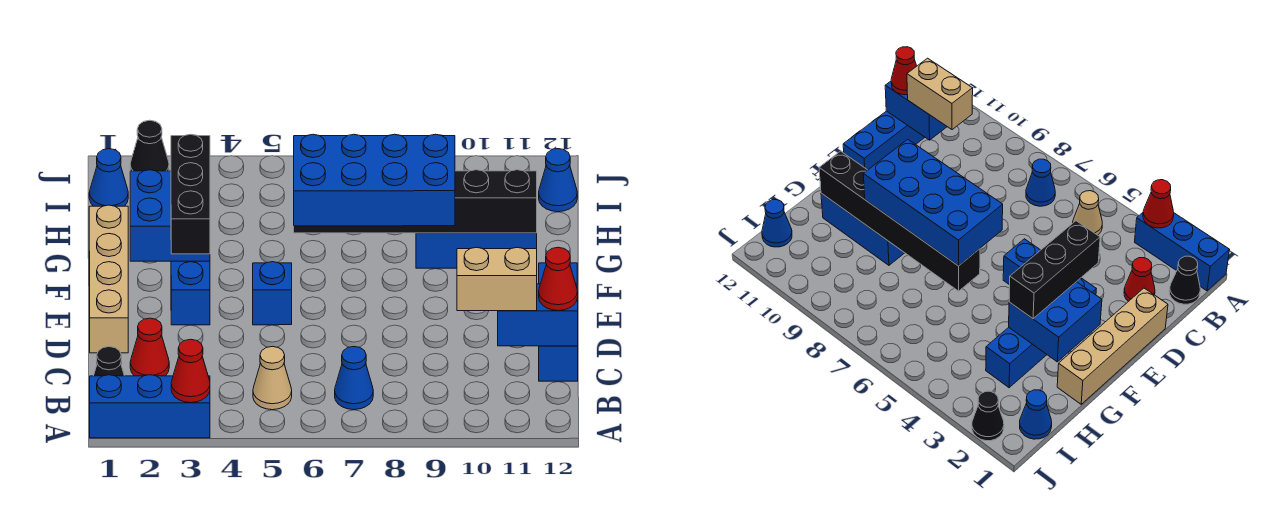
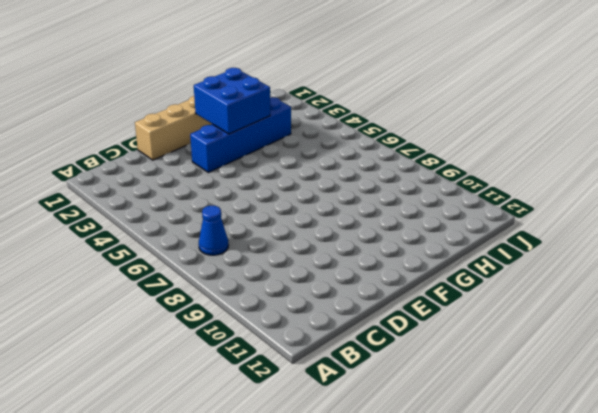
none -> blue 1x3 brick [90,375,210,438]
none -> black 1x1 cone [94,347,124,376]
none -> tan 1x1 cone [253,346,292,410]

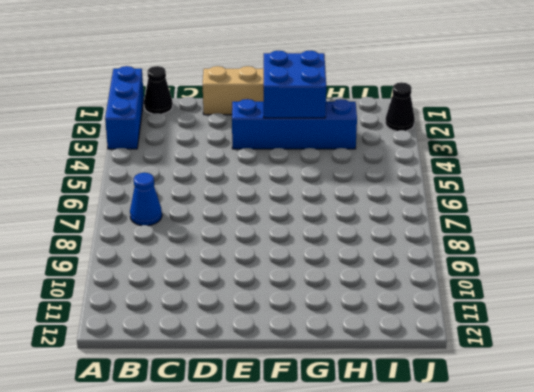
none -> tan 1x1 cone [253,346,292,410]
none -> red 1x1 cone [130,318,169,376]
none -> blue 1x3 brick [539,263,578,381]

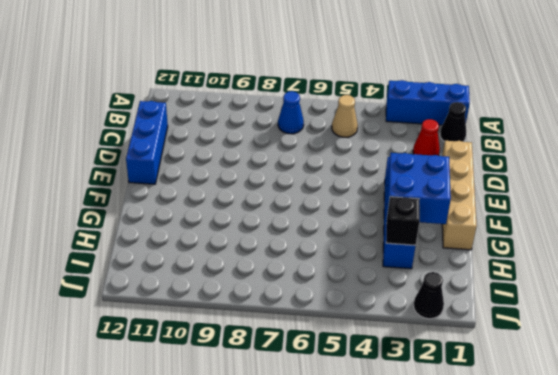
black 1x1 brick [386,197,420,245] -> none
none -> blue 1x1 brick [253,262,292,325]
none -> blue 1x3 brick [416,233,537,268]
none -> blue 1x1 cone [89,149,128,206]

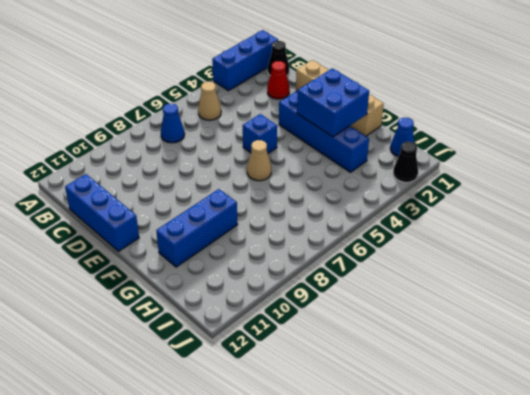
tan 1x1 cone [247,140,271,181] -> none
none -> blue 1x1 cone [539,149,577,212]
none -> red 1x1 cone [171,339,210,403]
none -> blue 1x2 brick [498,284,578,346]

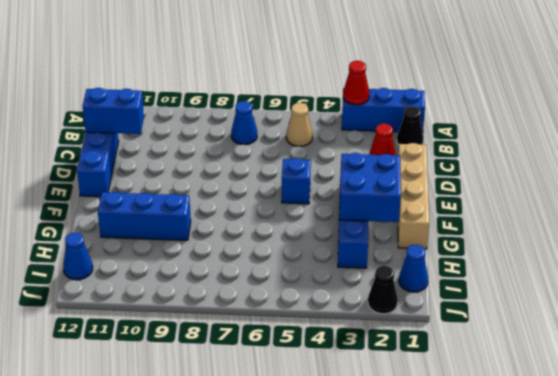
none -> black 1x6 brick [294,170,537,233]
none -> tan 1x2 brick [457,247,537,311]
none -> red 1x1 cone [539,247,578,311]

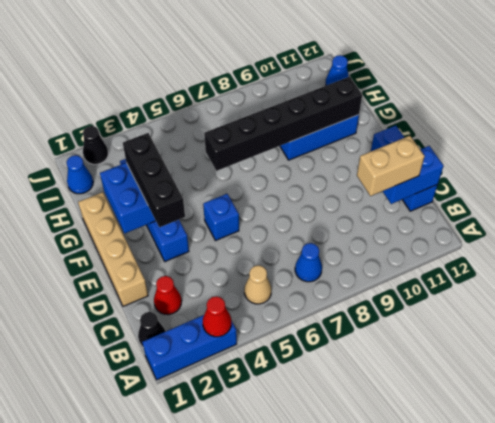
none -> red 1x1 cone [539,247,578,311]
none -> blue 2x4 brick [294,134,455,226]

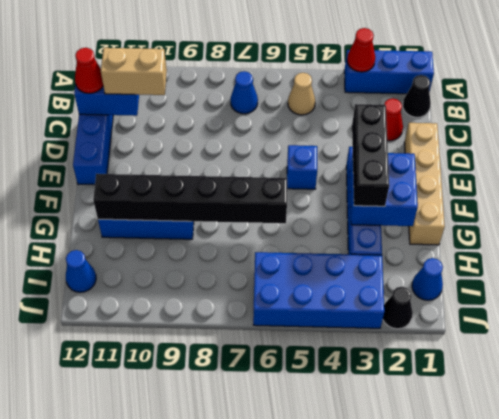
blue 2x4 brick [253,252,384,328] -> blue 2x4 brick moved to [294,134,455,226]

